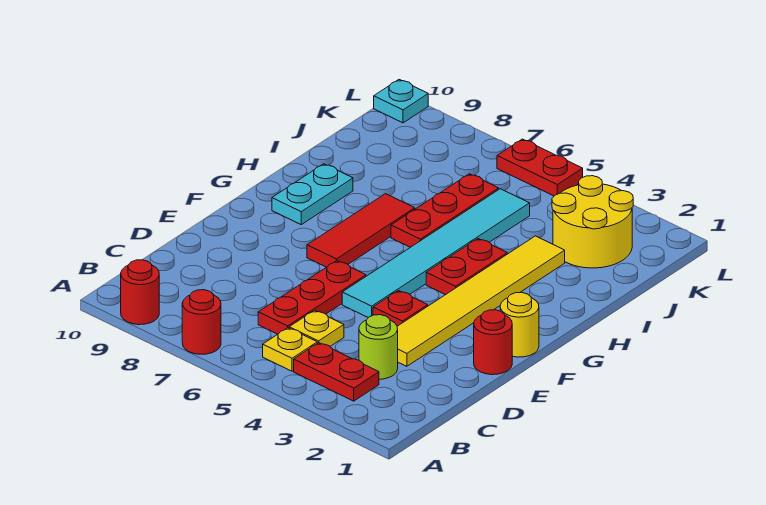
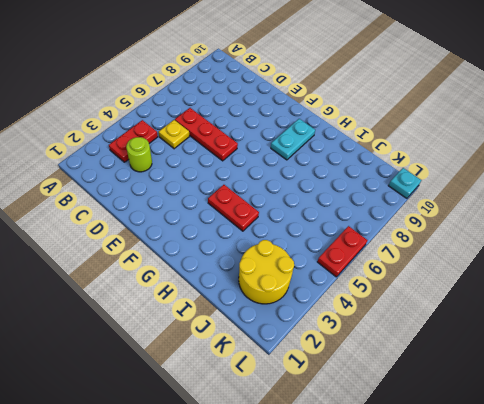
cyan 1x2 plate [271,119,315,160] -> cyan 1x2 plate turned to [272,164,353,225]
none -> red 1x1 round brick [182,290,221,354]
none -> red 1x1 round brick [121,260,159,325]
none -> yellow 1x1 plate [263,328,317,371]

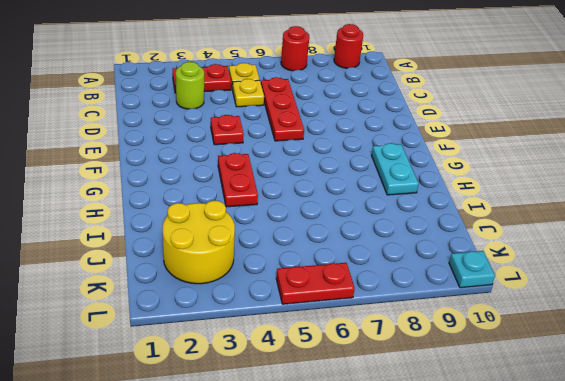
none -> yellow 1x6 tile [397,236,565,366]
none -> red 1x1 round brick [474,310,512,375]
none -> cyan 1x6 tile [342,189,530,318]

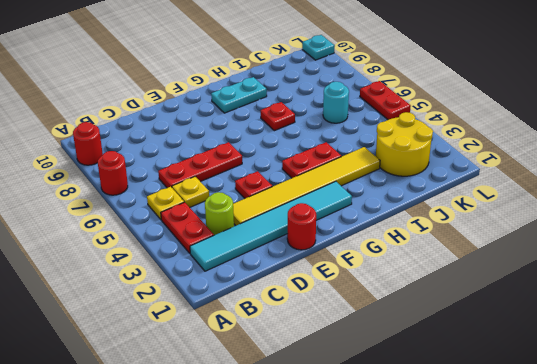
cyan 1x6 tile [190,181,352,271] -> cyan 1x6 tile moved to [342,189,530,318]
red 1x1 plate [261,102,295,131] -> red 1x3 tile [307,194,415,267]
cyan 1x1 round brick [323,82,349,123] -> red 1x3 plate [391,174,499,247]
none -> yellow 1x1 round brick [500,292,539,357]

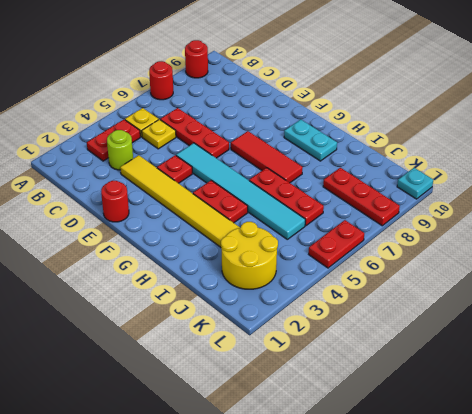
red 1x3 plate [323,168,400,226] -> none
none -> yellow 1x1 round brick [500,292,539,357]

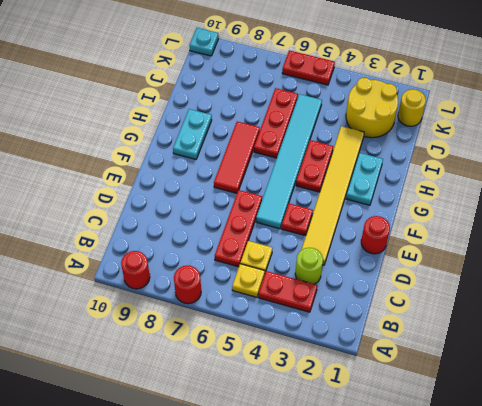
cyan 1x2 plate [346,153,383,205] -> none
yellow 1x1 round brick [398,89,426,126] -> yellow 1x1 round brick moved to [500,292,539,357]

